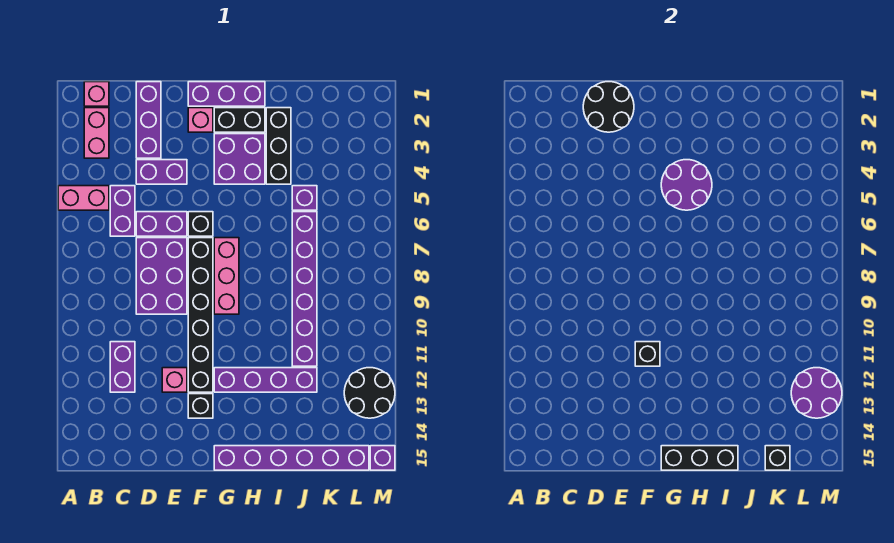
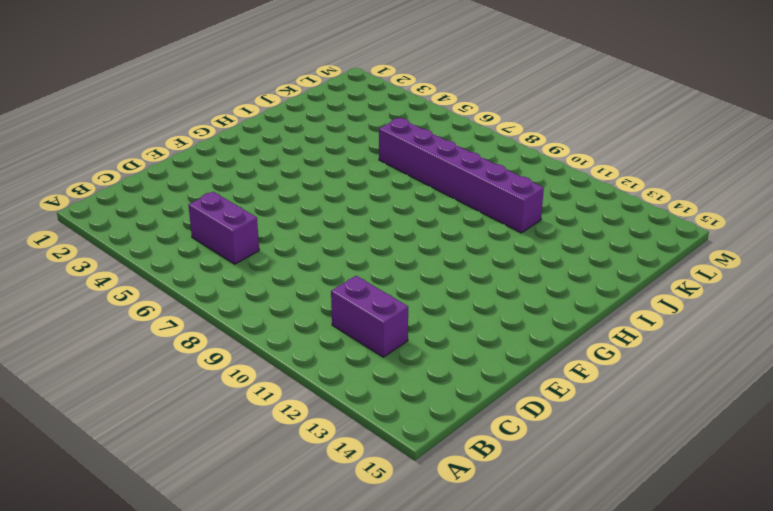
none -> pink 1x2 brick [58,186,109,210]
none -> pink 1x1 brick [84,82,109,106]
none -> pink 1x2 brick [84,108,109,158]
none -> purple 1x3 brick [136,82,161,158]

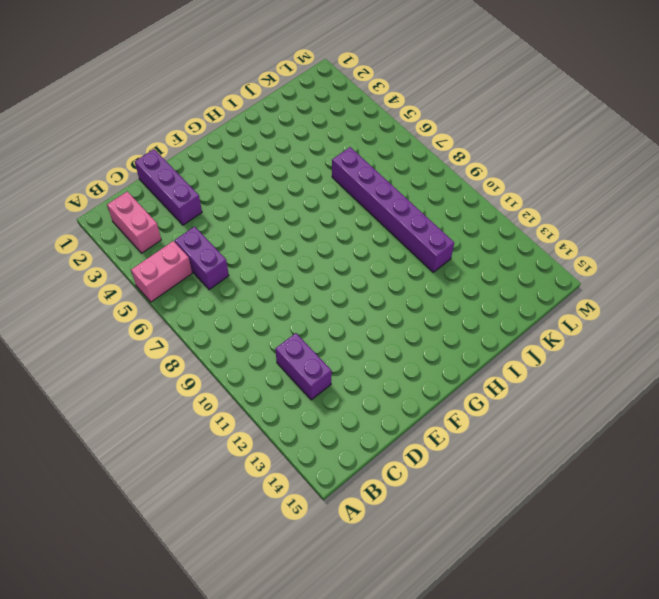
none -> pink 1x1 brick [84,82,109,106]
none -> purple 1x2 brick [136,160,187,184]
none -> purple 1x2 brick [136,212,187,236]
none -> purple 2x3 brick [136,238,187,314]

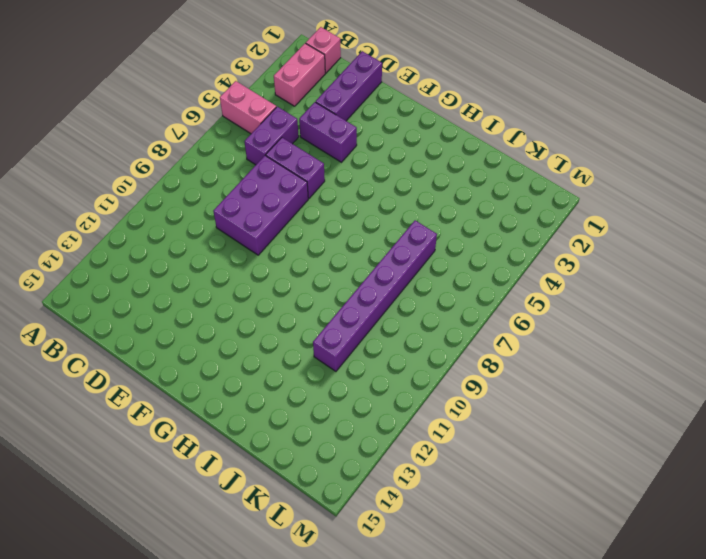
none -> purple 1x2 brick [110,342,135,392]
none -> pink 1x1 brick [162,368,187,392]
none -> purple 1x3 brick [188,82,265,106]
none -> pink 1x1 brick [188,108,213,132]

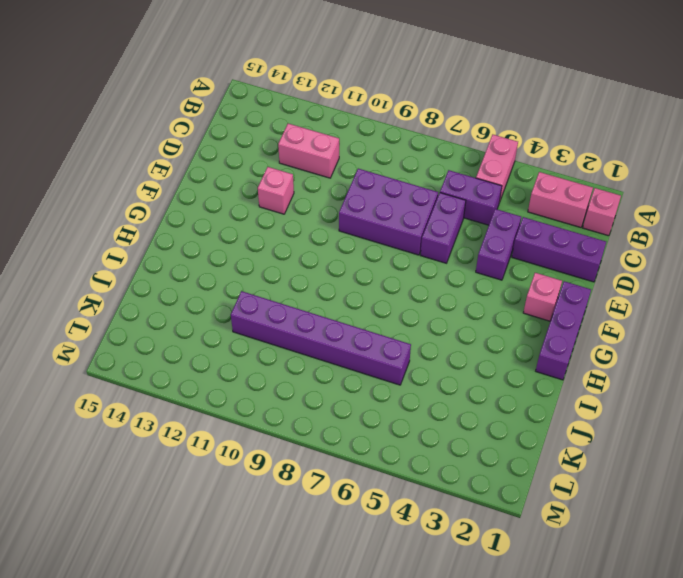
pink 1x2 brick [278,124,339,178] -> purple 1x2 brick [110,342,135,392]
none -> black 1x1 brick [188,212,213,236]
none -> black 1x6 brick [188,238,213,392]
none -> black 1x1 brick [188,394,213,418]
none -> black 1x2 brick [214,108,265,132]

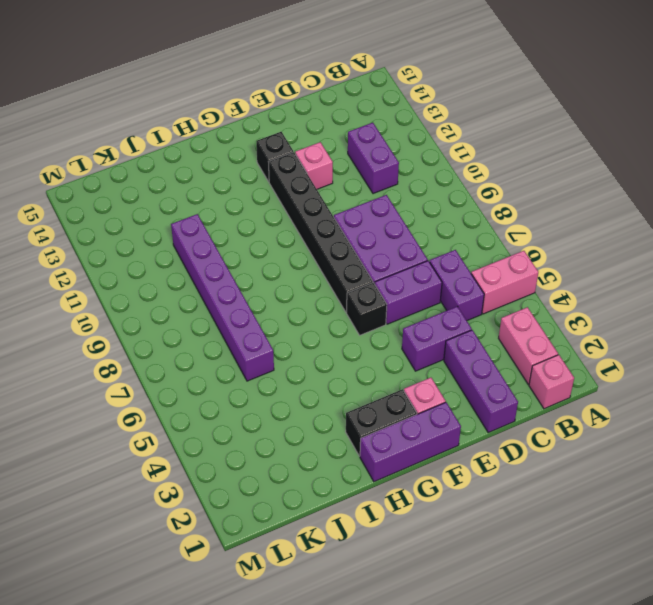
none -> purple 2x2 brick [214,134,265,184]
none -> pink 1x3 brick [214,238,239,314]
none -> purple 1x4 brick [214,368,317,392]
none -> purple 1x6 brick [214,446,369,470]

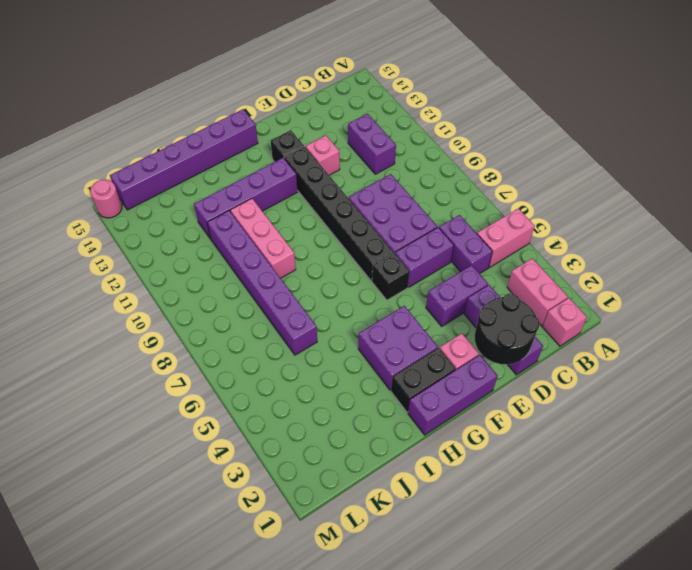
pink 1x3 brick [231,199,296,278] -> pink 1x3 brick moved to [214,238,239,314]
pink 1x1 round brick [90,180,122,218] -> purple 1x1 brick [370,446,395,470]
none -> black 1x3 brick [266,108,291,184]
none -> purple 1x1 brick [292,186,317,210]
none -> black 2x2 round brick [344,368,395,418]
none -> black 1x1 brick [635,342,660,366]

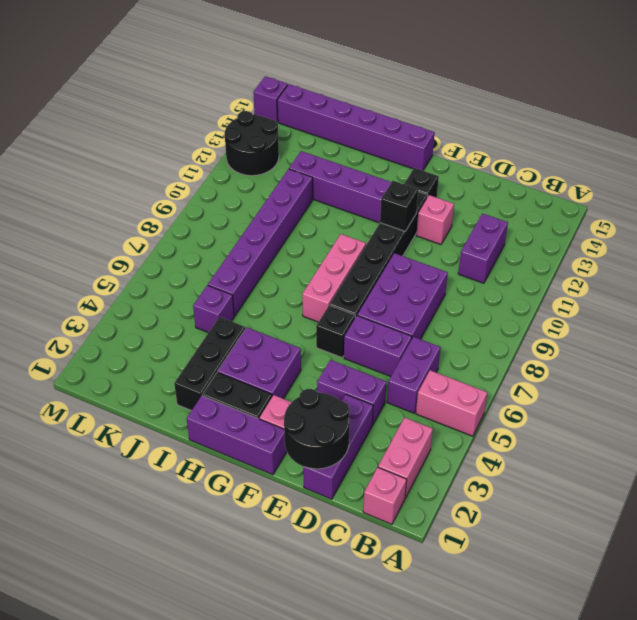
none -> purple 2x2 round brick [661,160,712,210]
none -> black 1x3 brick [661,446,738,470]
none -> black 1x1 brick [765,446,790,470]
none -> purple 2x2 round brick [791,368,842,418]

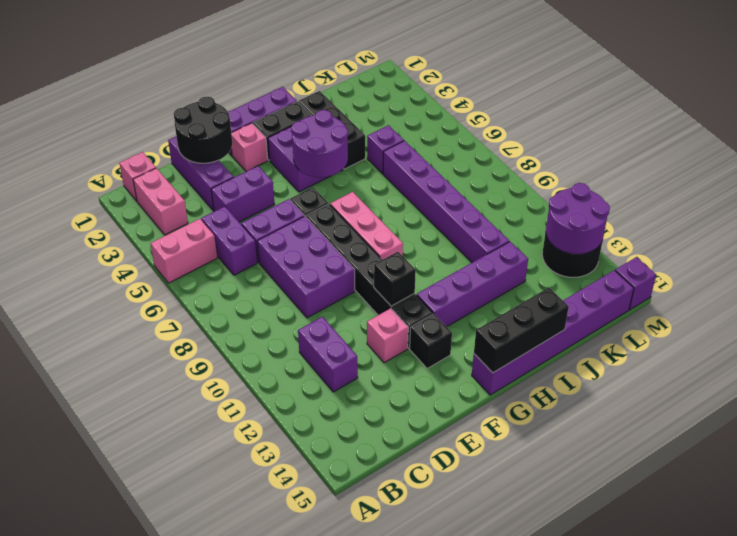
none -> black 1x1 brick [765,446,790,470]

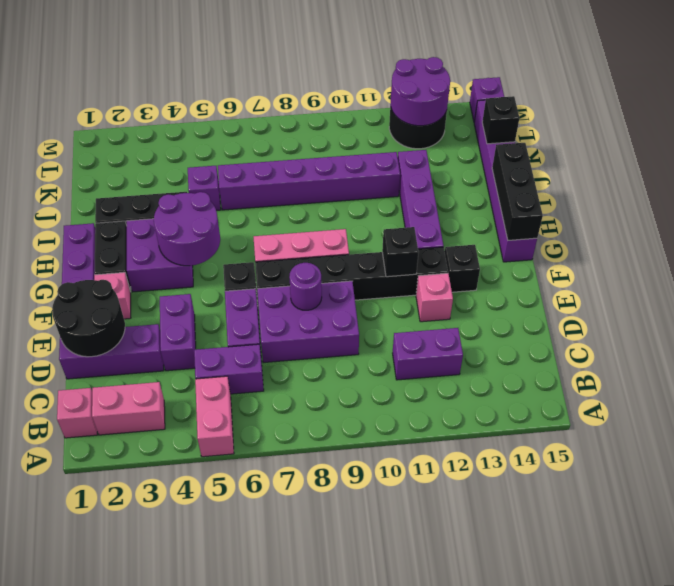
purple 1x1 round brick [289,263,322,310] -> none

